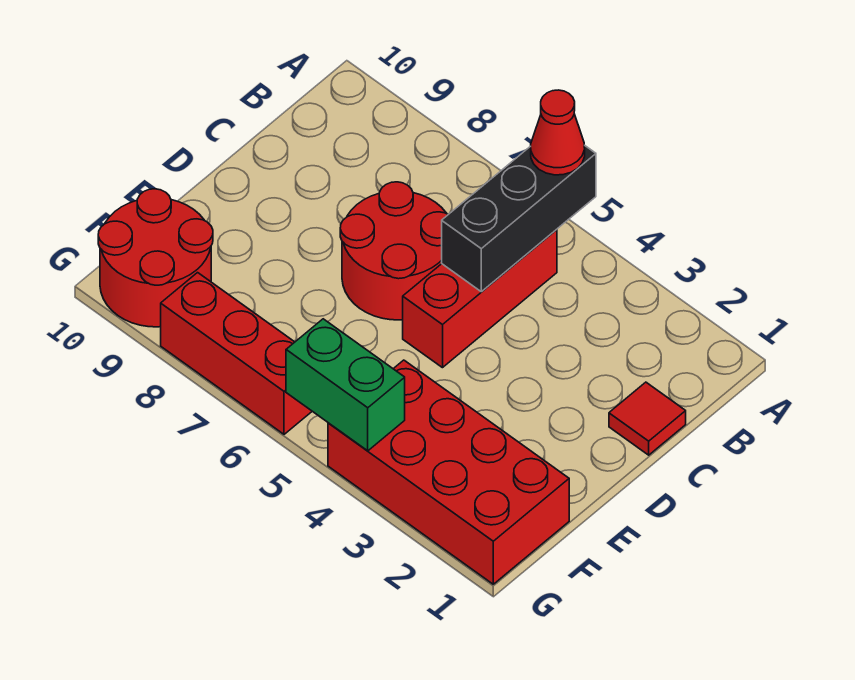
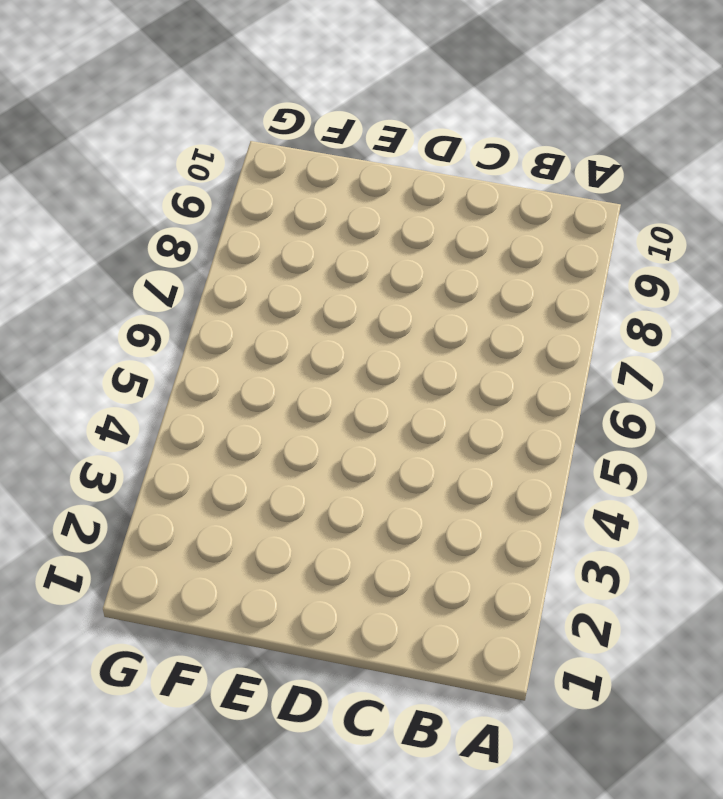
none -> red 1x3 brick [403,229,557,368]
none -> red 1x1 tile [609,382,686,455]

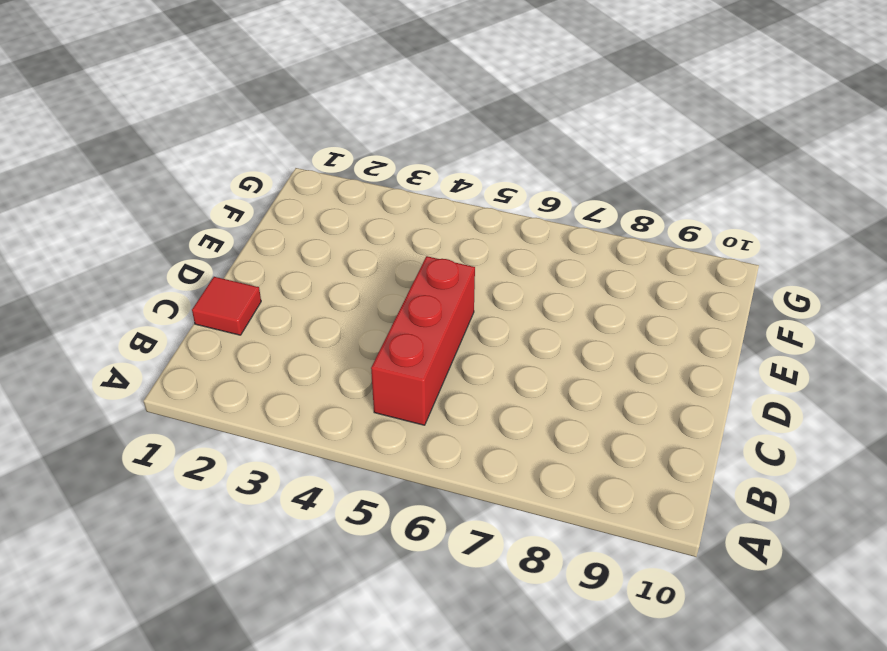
none -> red 2x2 round brick [340,182,448,320]
none -> red 2x4 brick [328,360,569,584]

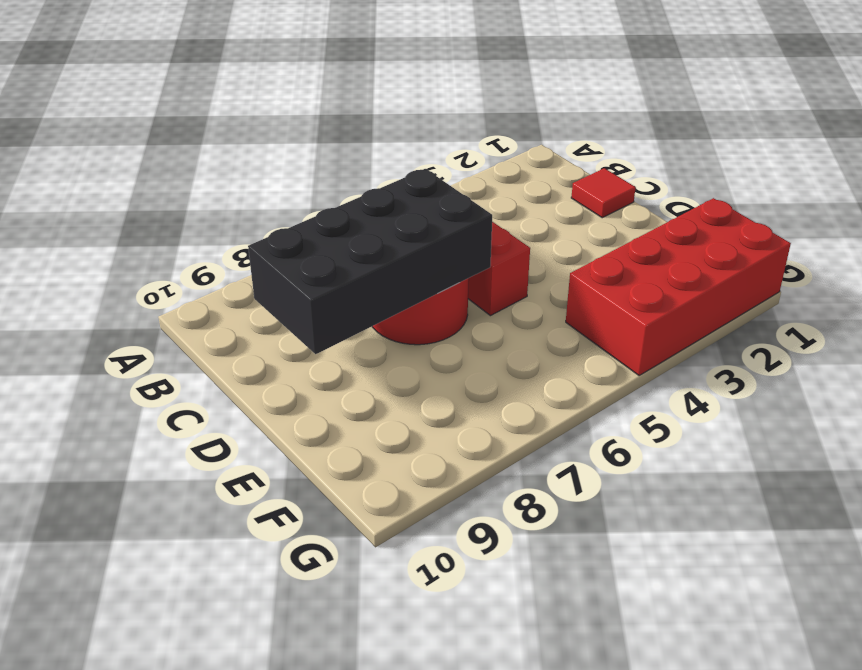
black 2x4 brick [248,169,492,354] -> none
none -> red 2x2 round brick [98,189,213,327]
none -> red 1x3 brick [161,273,312,434]

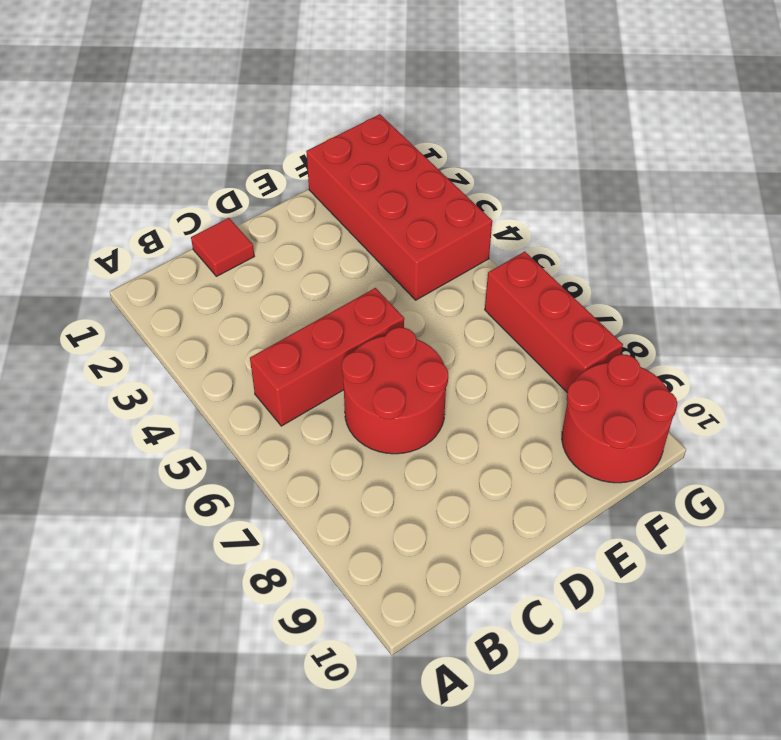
none -> black 1x3 brick [442,145,596,292]
none -> green 1x2 brick [286,319,405,451]

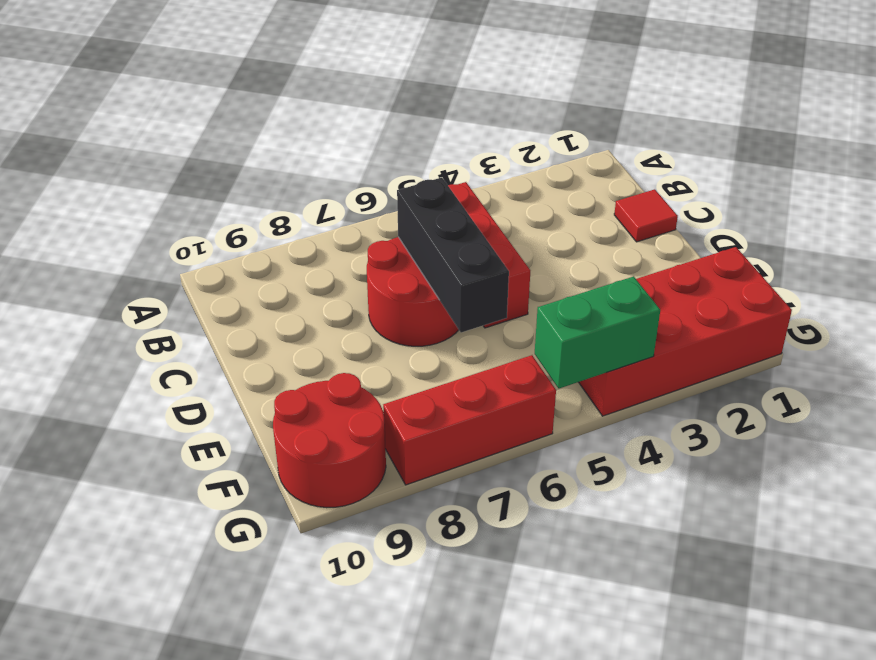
black 1x3 brick [397,177,509,333] -> black 1x3 brick moved to [442,145,596,292]
none -> red 1x1 cone [531,90,585,175]

